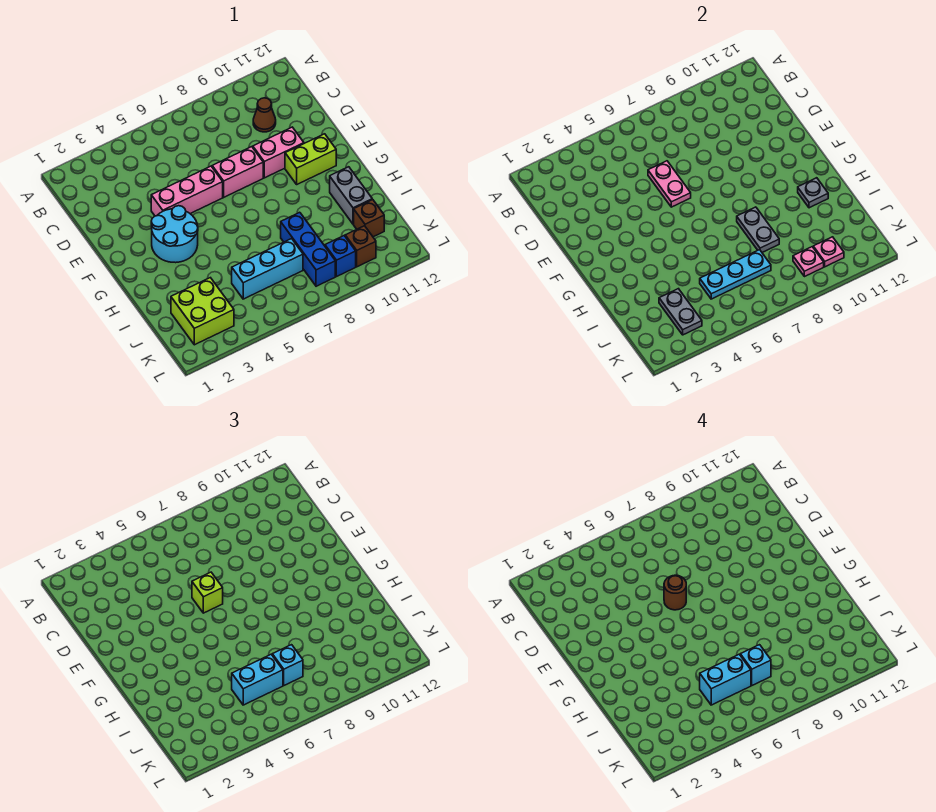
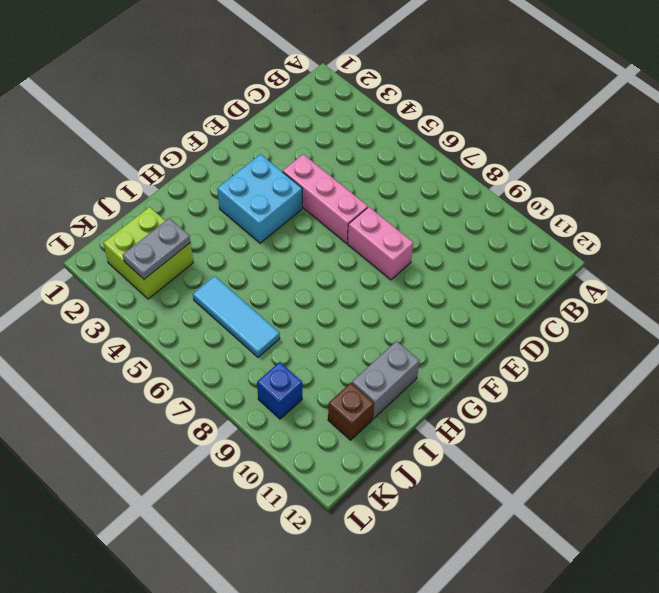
cyan 2x2 brick [217,154,302,243] -> cyan 2x2 round brick [151,206,198,263]
cyan 1x3 tile [193,276,280,357] -> cyan 1x3 brick [232,239,303,299]
none -> brown 1x1 cone [253,98,276,132]
none -> pink 1x2 brick [253,127,304,178]
none -> lime 1x2 brick [285,134,336,184]

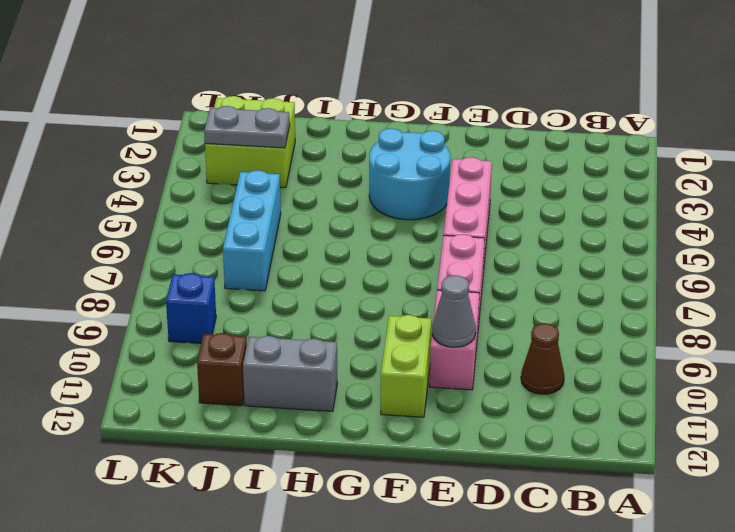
grey 1x1 cone [432,275,476,347] -> none
none -> blue 1x3 brick [281,212,335,286]
none -> brown 1x1 brick [345,226,376,267]
none -> pink 1x2 plate [648,161,691,207]

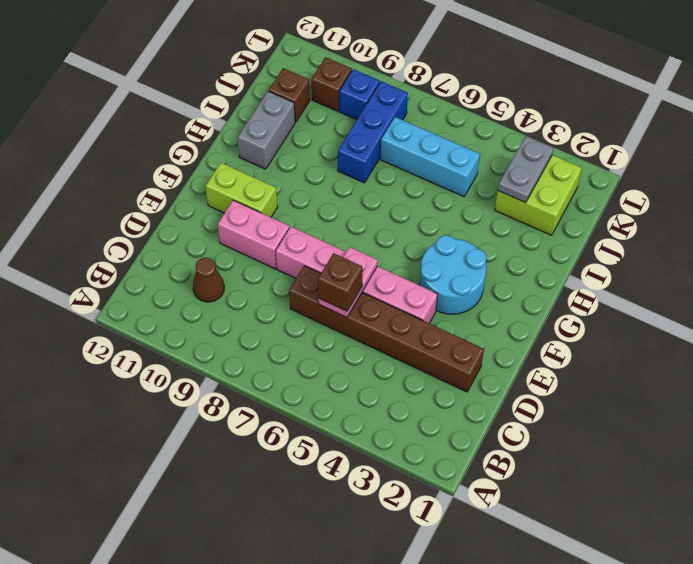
brown 1x6 brick [289,266,484,392] -> none
brown 1x1 brick [318,253,363,311] -> none
none -> grey 1x2 plate [737,207,779,252]
none -> grey 1x1 plate [798,178,828,208]
none -> cyan 1x3 plate [700,250,771,299]

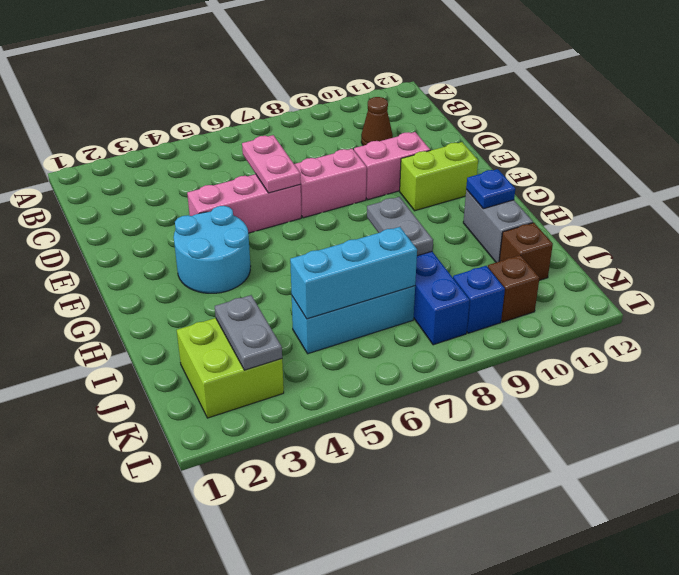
blue 1x1 plate [466,169,515,209] -> grey 1x1 plate [798,178,828,208]
cyan 1x3 brick [290,227,417,319] -> cyan 1x3 plate [700,250,771,299]
none -> pink 1x1 plate [793,247,824,277]
none -> pink 1x1 plate [813,237,844,267]
none -> lime 1x1 brick [192,572,223,613]

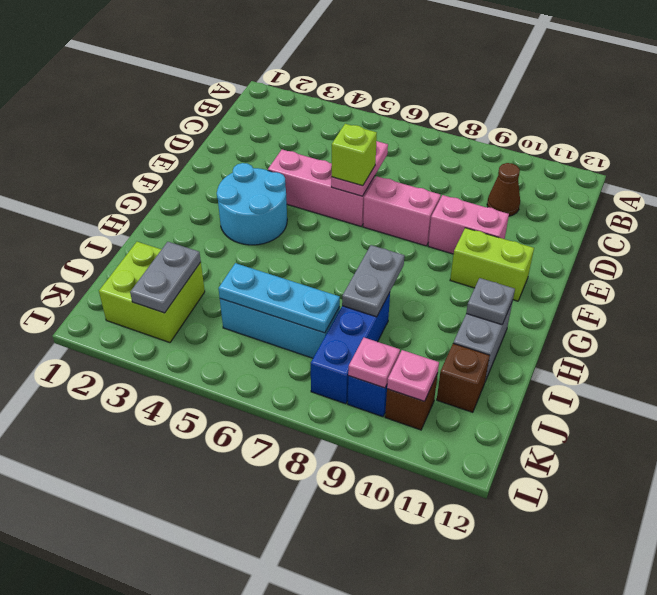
none -> cyan 1x2 brick [232,654,283,705]
none -> cyan 1x1 brick [272,645,303,685]
none -> brown 1x1 round brick [664,575,686,610]

